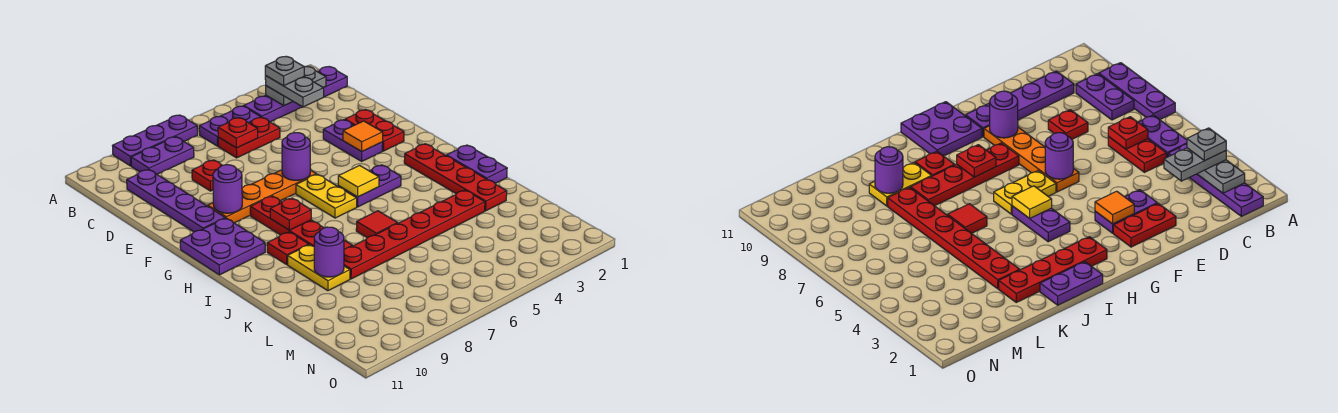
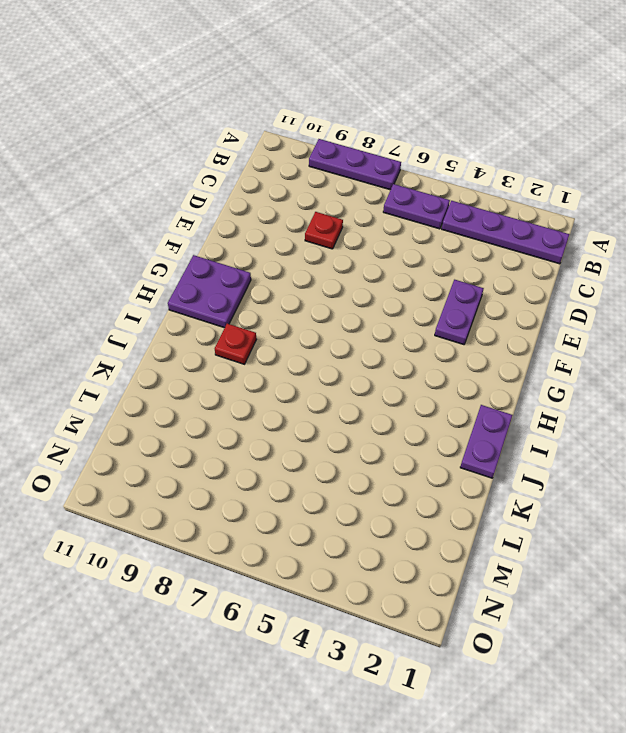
none -> purple 1x2 plate [131,137,194,174]
none -> red 1x2 plate [218,117,280,158]
none -> purple 1x4 plate [127,169,225,232]
none -> red 1x2 plate [345,110,404,151]

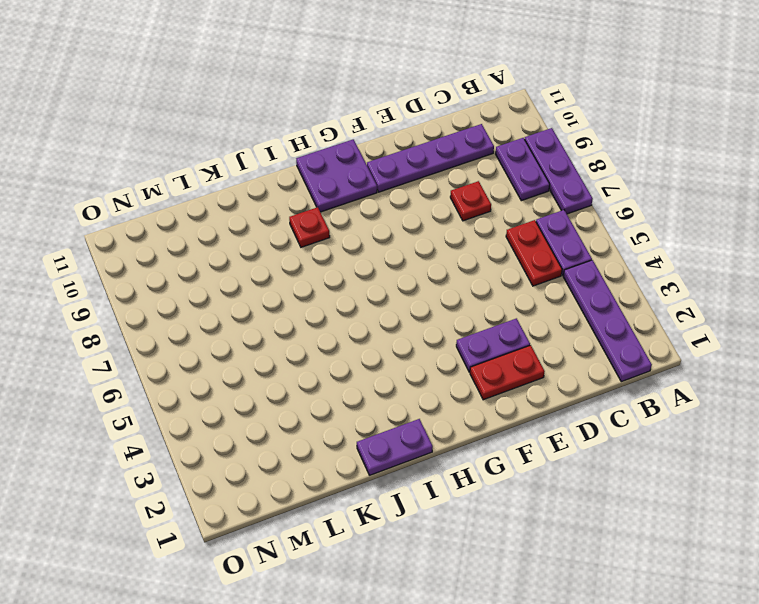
none -> orange 1x4 plate [208,170,316,223]
none -> yellow 1x2 plate [296,174,357,218]
none -> red 1x4 plate [250,196,352,249]
none -> red 1x4 plate [404,144,507,211]

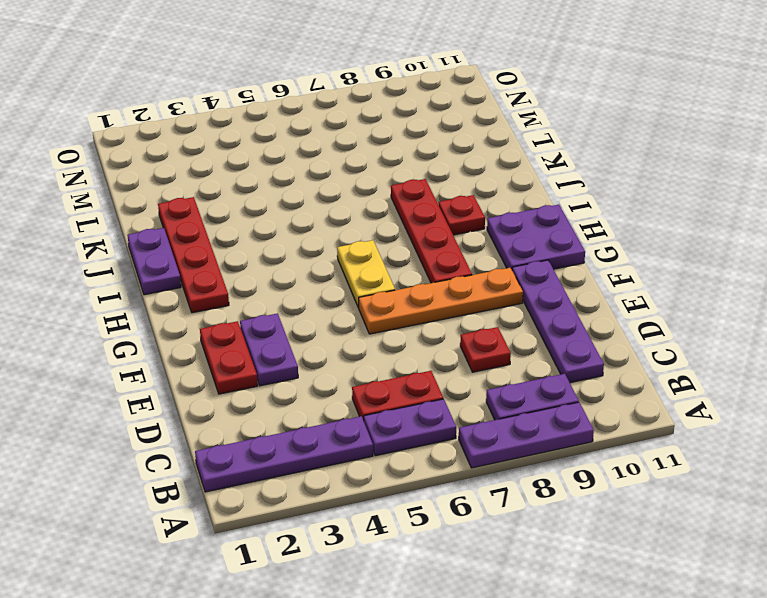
none -> purple 1x2 plate [338,165,401,207]
none -> red 1x1 tile [356,211,398,238]
none -> yellow 1x2 plate [288,245,350,291]
none -> red 1x6 plate [344,190,485,279]

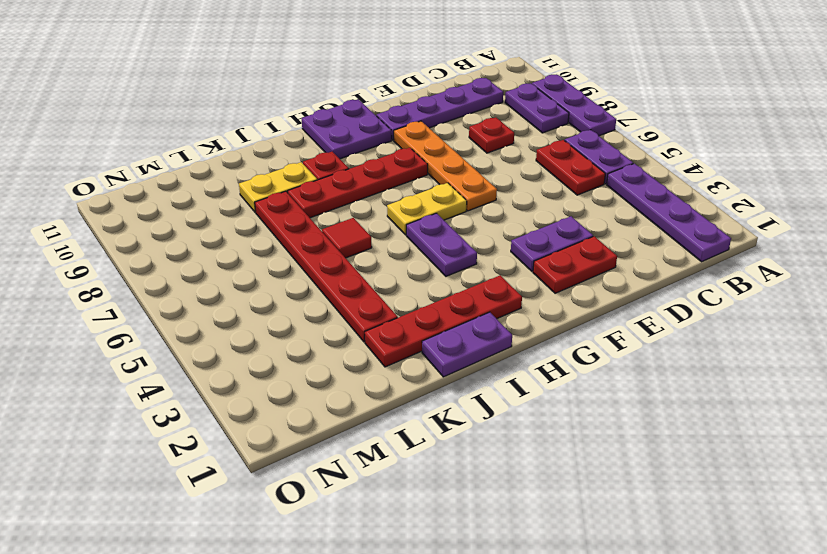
none -> grey 1x2 plate [266,67,326,106]
none -> red 1x1 plate [218,118,258,148]
none -> orange 1x1 tile [343,121,383,152]
none -> purple 1x1 round brick [282,133,310,180]

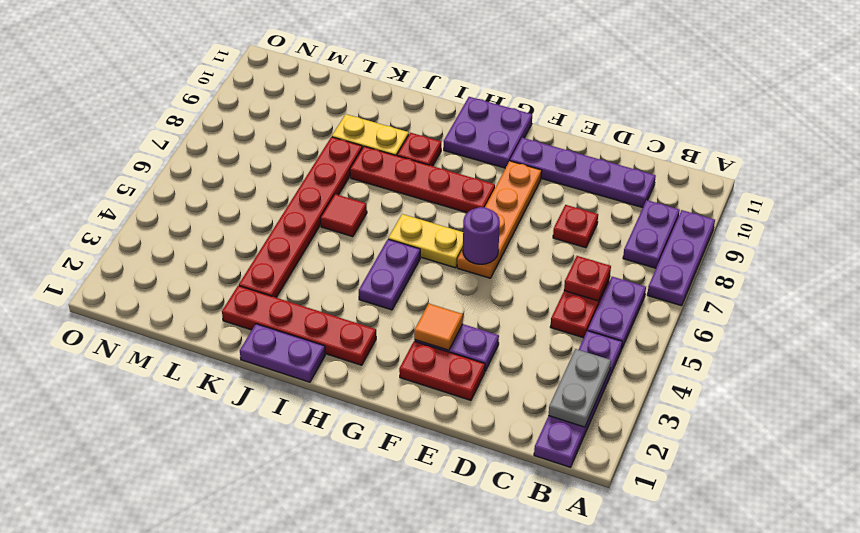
none -> purple 1x1 round brick [213,165,242,213]
none -> yellow 1x1 tile [338,165,379,197]
none -> red 1x1 plate [270,198,311,230]
none -> purple 1x1 round brick [314,227,344,277]

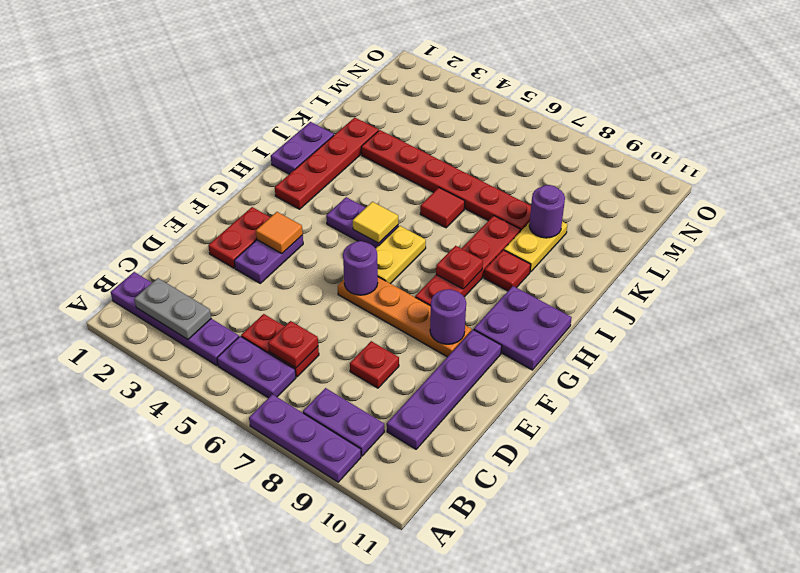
none -> grey 1x2 plate [265,76,324,107]
none -> grey 1x1 plate [265,57,304,86]

